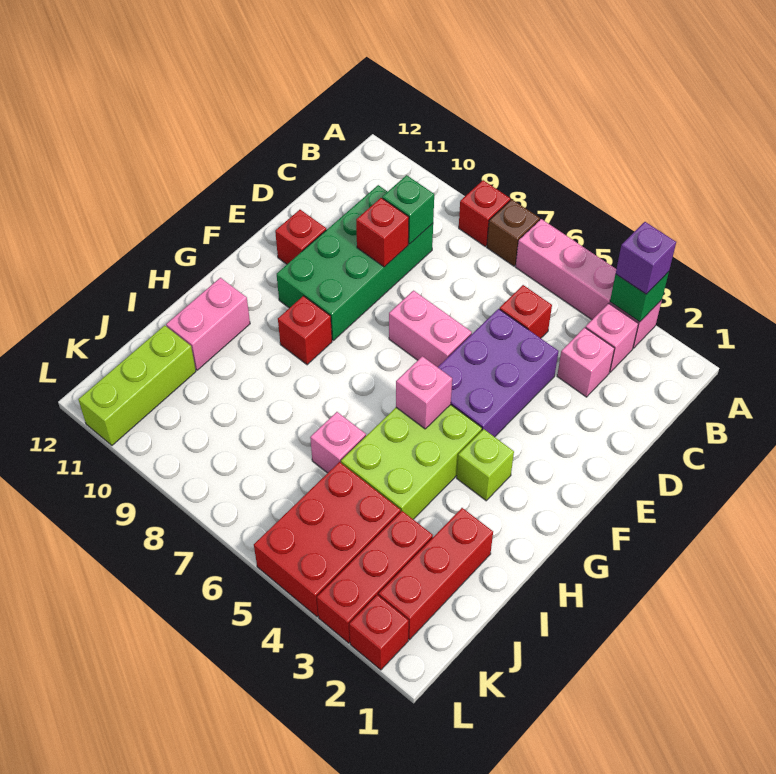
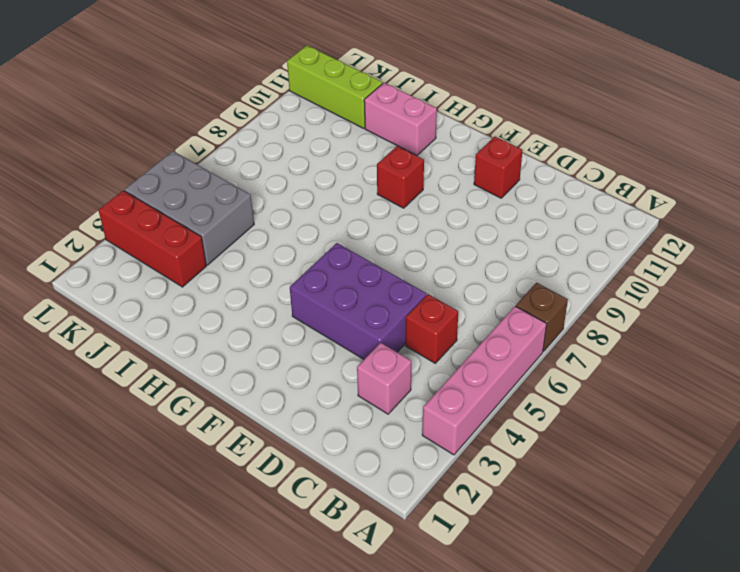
grey 2x3 brick [125,151,254,265] -> red 2x3 brick [254,462,401,617]
none -> red 1x1 brick [459,180,510,246]
none -> pink 1x1 brick [586,303,638,372]
none -> green 2x4 brick [277,185,433,340]

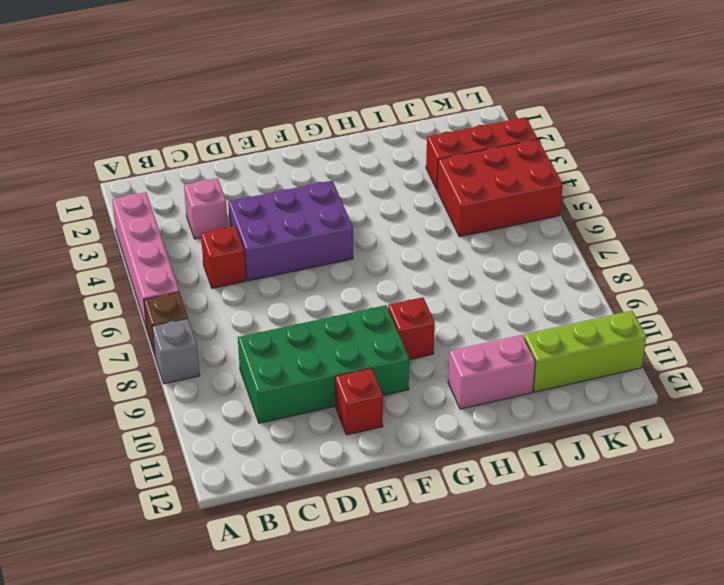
grey 1x1 brick [152,319,200,384] -> red 1x1 brick [459,180,510,246]
none -> pink 1x1 brick [586,303,638,372]
none -> pink 1x2 brick [389,291,472,367]
none -> lime 1x1 brick [457,429,514,501]

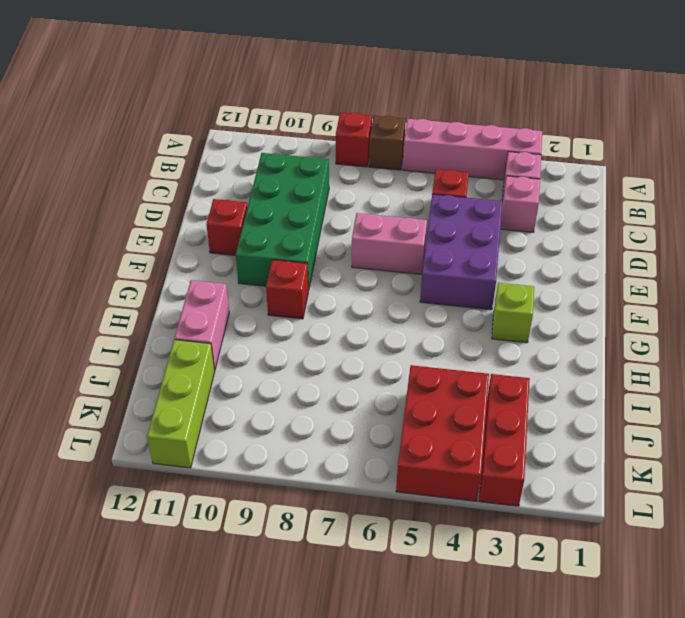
none -> lime 2x3 brick [341,405,482,519]
none -> red 1x3 brick [379,508,493,640]
none -> pink 1x1 brick [310,412,366,473]

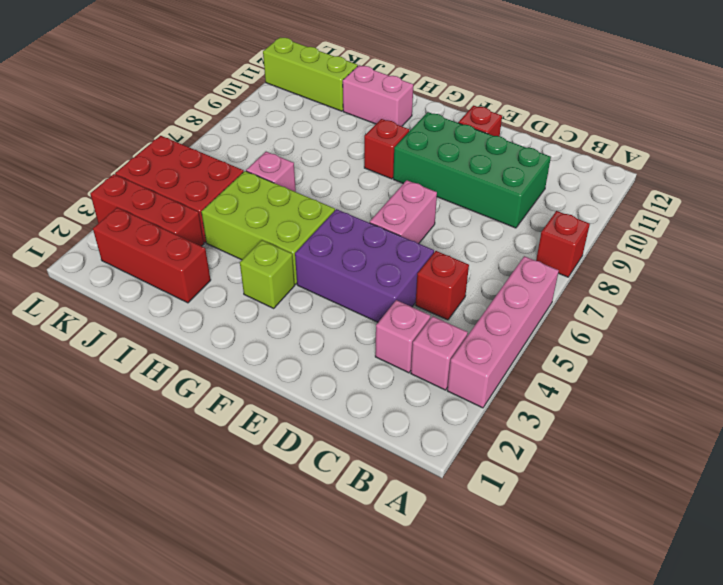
none -> brown 1x1 brick [487,200,540,266]
none -> red 1x1 brick [349,595,409,670]
none -> green 1x1 brick [610,272,669,322]

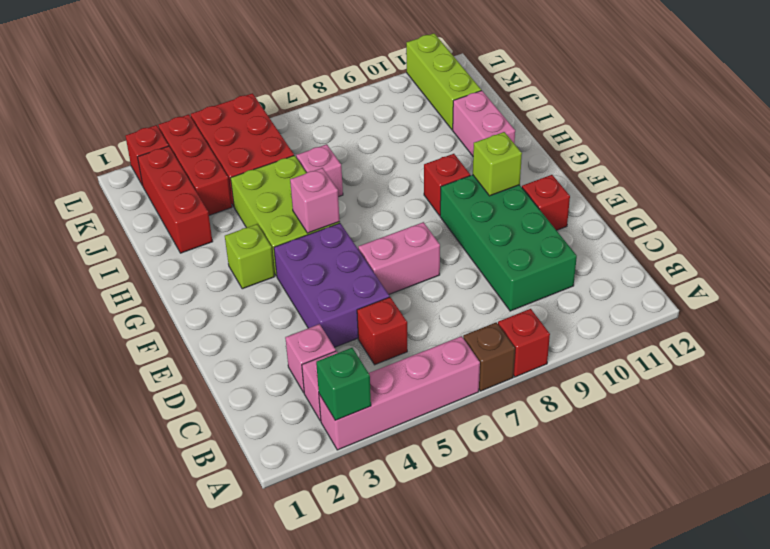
lime 1x1 brick [473,132,522,196] -> none
none -> green 1x1 brick [382,175,434,244]
none -> red 1x1 brick [356,198,409,267]
none -> purple 1x1 brick [616,222,676,294]

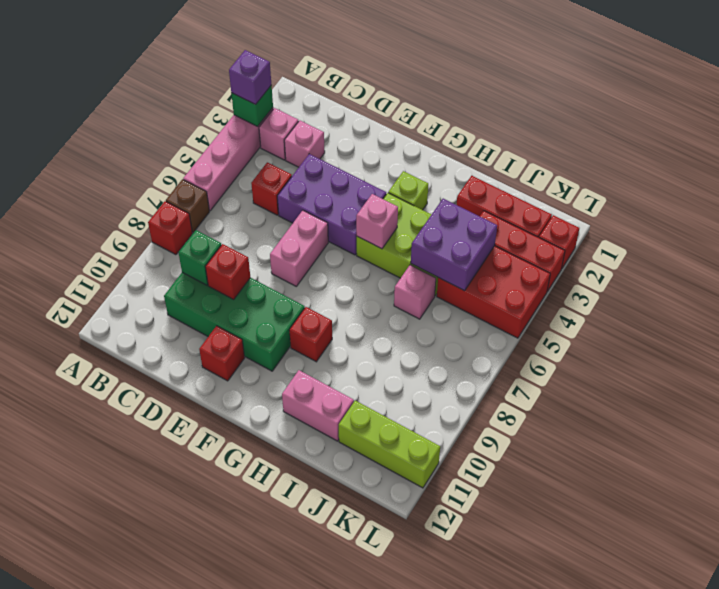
purple 2x2 brick [411,199,497,291] -> none

